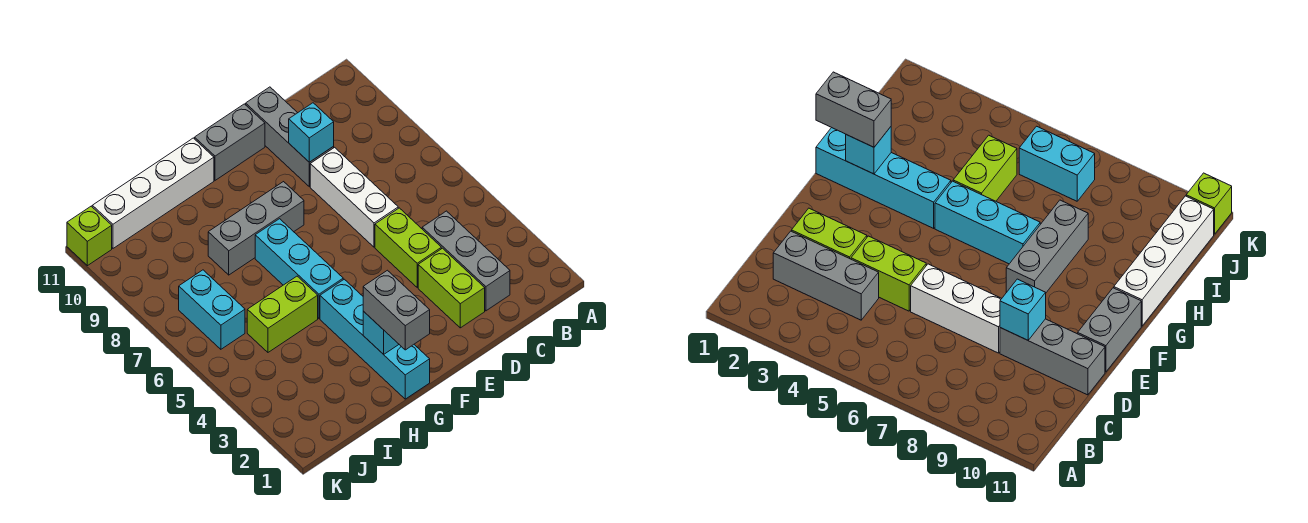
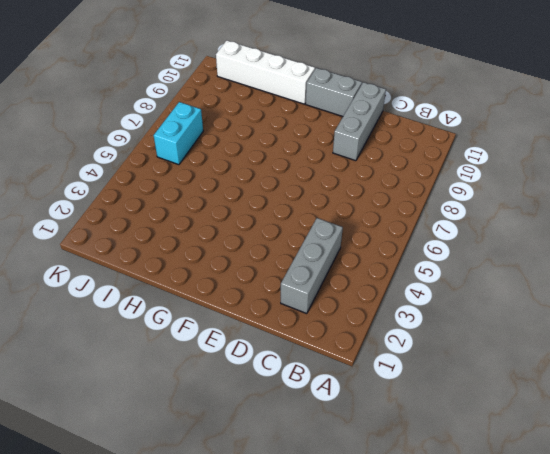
none -> lime 1x2 brick [418,248,485,328]
none -> lime 1x2 brick [375,208,441,287]
none -> white 1x3 brick [310,147,398,247]

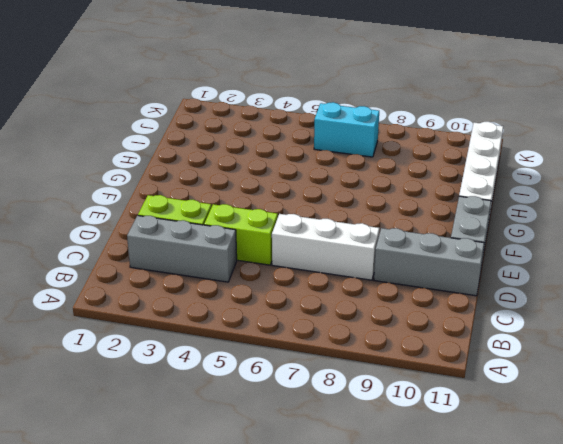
none -> grey 1x3 brick [208,182,304,275]
none -> cyan 1x4 brick [320,279,430,399]
none -> cyan 1x3 brick [255,219,343,318]

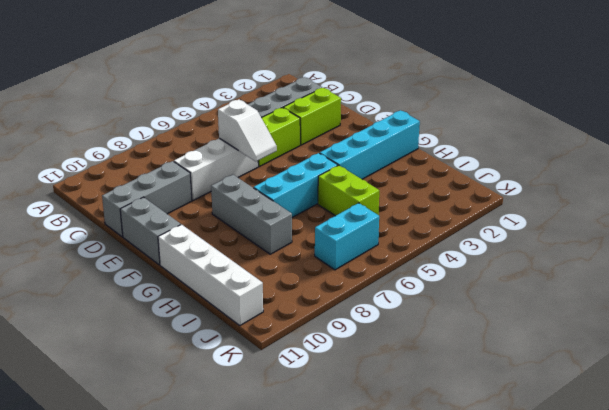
white 1x2 slope [218,99,277,161] -> none
none -> lime 1x1 brick [67,206,112,266]
none -> cyan 1x1 brick [289,103,334,162]
none -> cyan 1x1 brick [363,311,399,354]

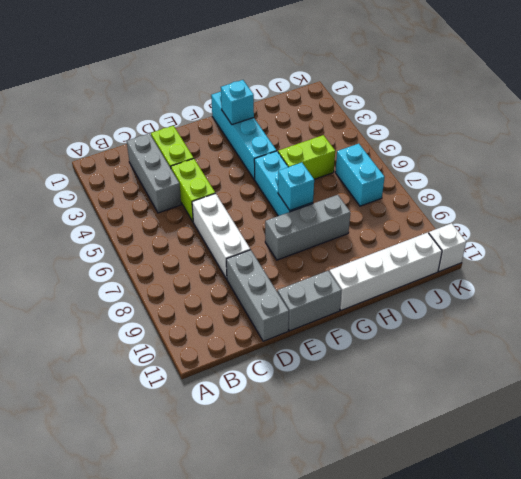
cyan 1x1 brick [278,162,314,210] -> cyan 1x1 brick moved to [289,103,334,162]
white 1x1 brick [429,223,466,272] -> lime 1x1 brick [67,206,112,266]
none -> grey 1x2 brick [363,270,430,350]

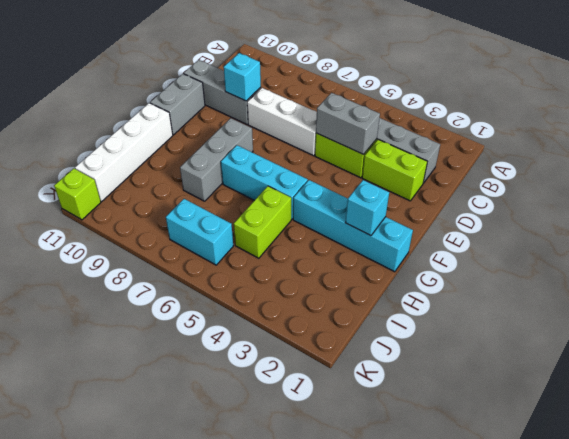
grey 1x2 brick [316,93,380,155] -> grey 1x2 brick moved to [363,270,430,350]

